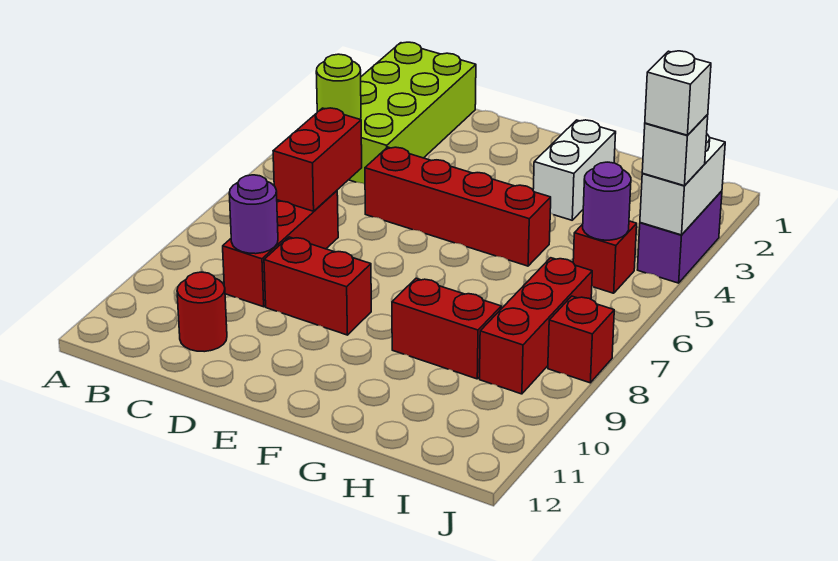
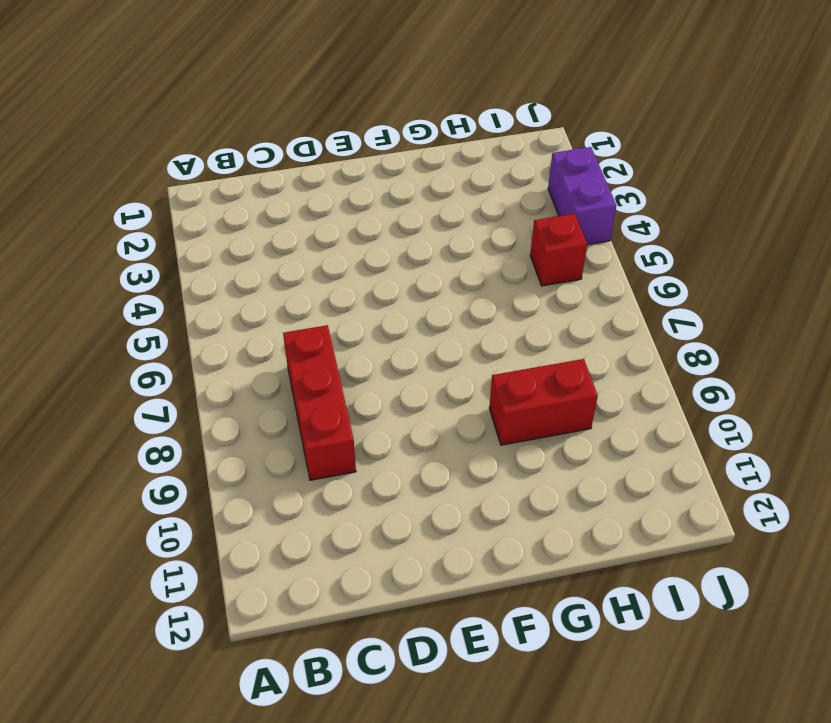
none -> lime 2x4 brick [349,42,476,184]
none -> red 1x1 round brick [177,272,227,352]
none -> red 1x4 brick [365,147,551,266]

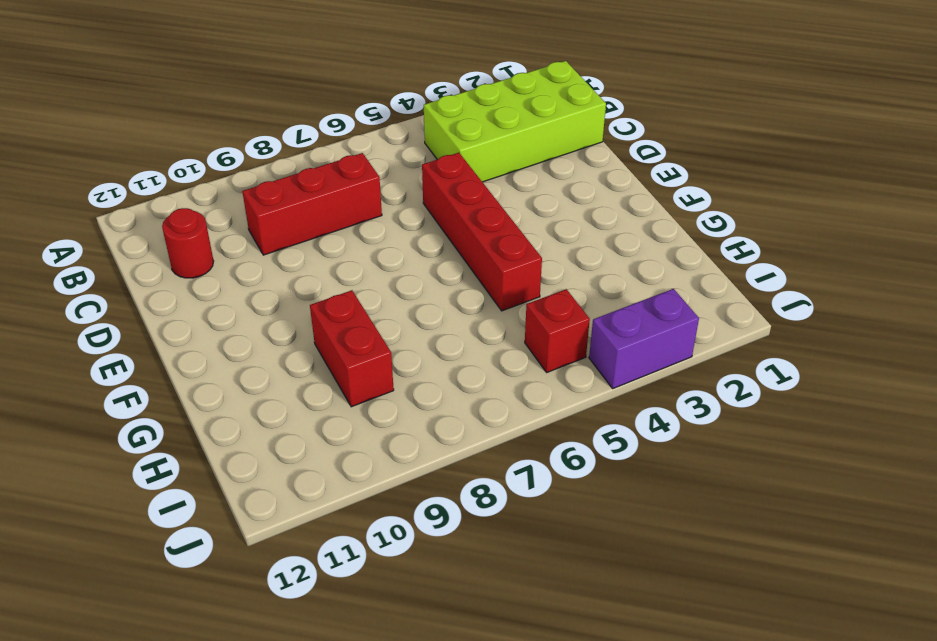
none -> red 1x2 brick [264,237,371,335]
none -> white 1x2 brick [533,120,616,220]
none -> red 1x3 brick [480,258,592,394]

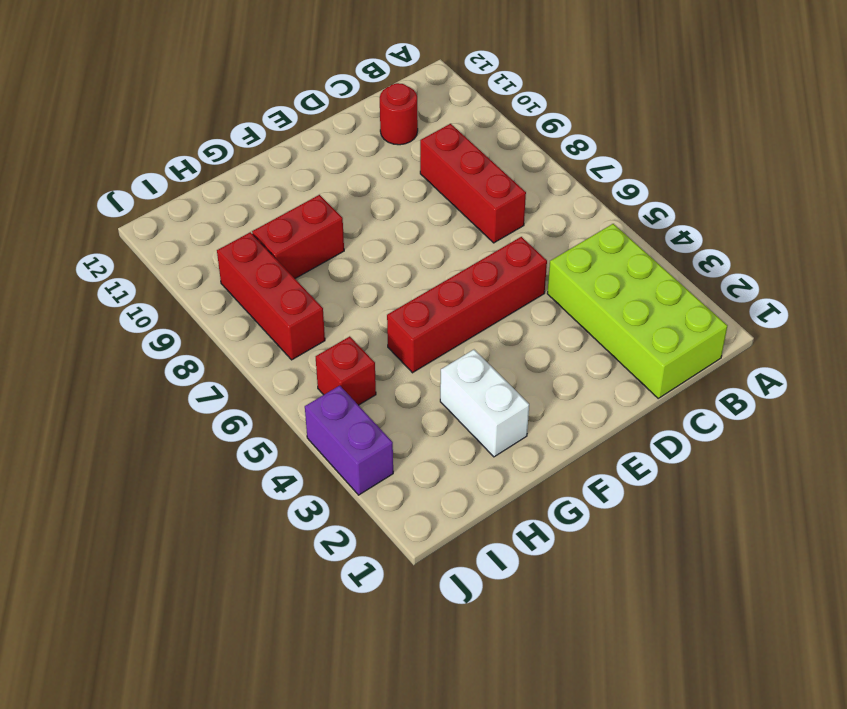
none -> red 1x2 brick [264,237,371,335]
none -> red 1x1 brick [548,296,614,383]
none -> lime 1x1 round brick [316,54,361,120]

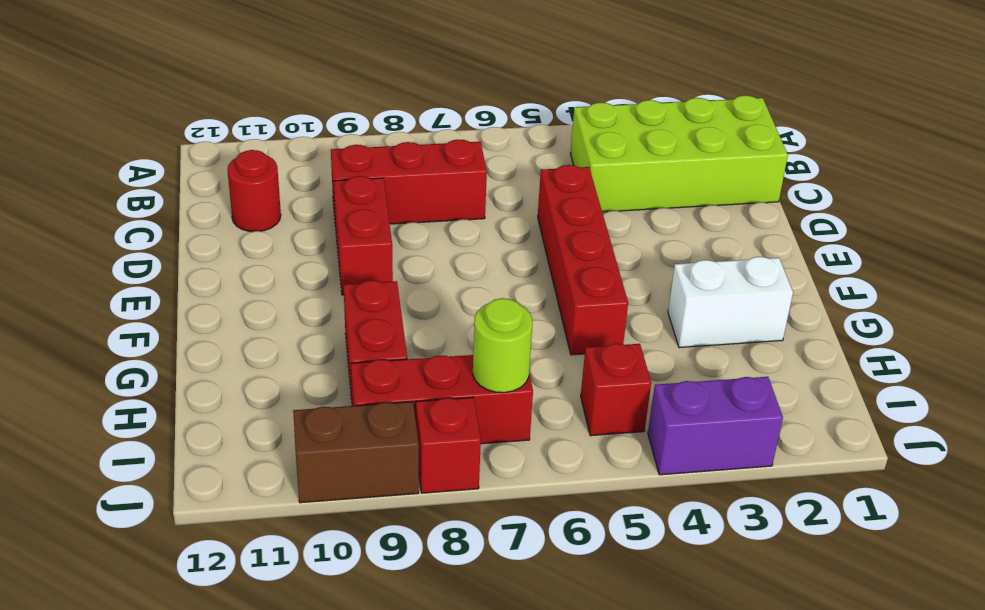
lime 1x1 round brick [473,298,532,393] -> lime 1x1 round brick moved to [316,54,361,120]
brown 1x2 brick [293,402,419,503] -> none
none -> red 1x2 brick [273,108,362,211]
none -> purple 1x1 round brick [229,175,278,254]
none -> purple 1x1 round brick [583,162,631,240]

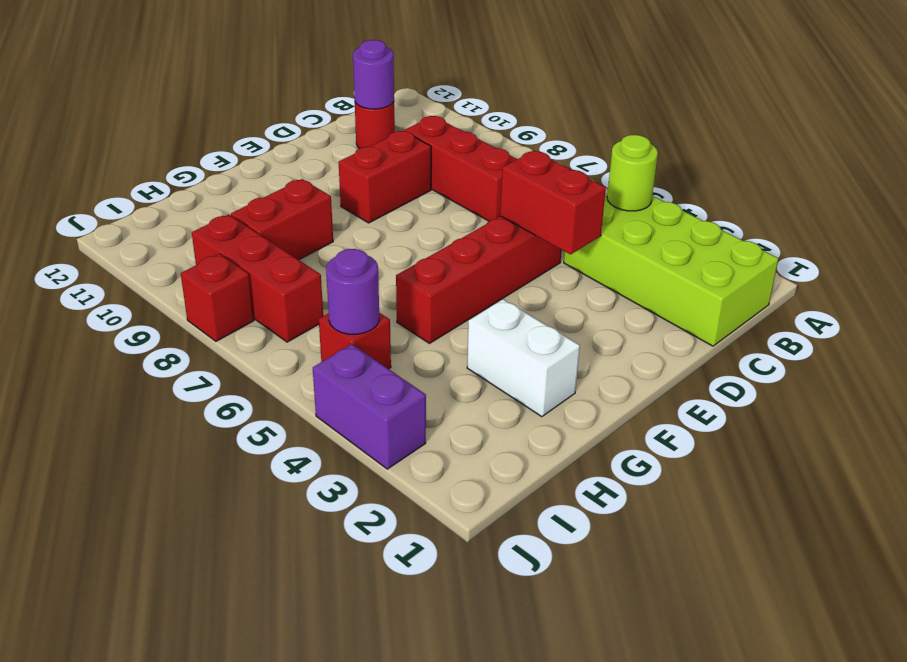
purple 1x1 round brick [353,40,394,109] -> purple 1x1 round brick moved to [229,175,278,254]
red 1x2 brick [500,151,606,254] -> red 1x2 brick moved to [273,108,362,211]
none -> white 1x2 brick [640,134,725,235]
none -> white 1x1 brick [642,115,708,186]
none -> white 1x1 brick [645,51,711,135]

